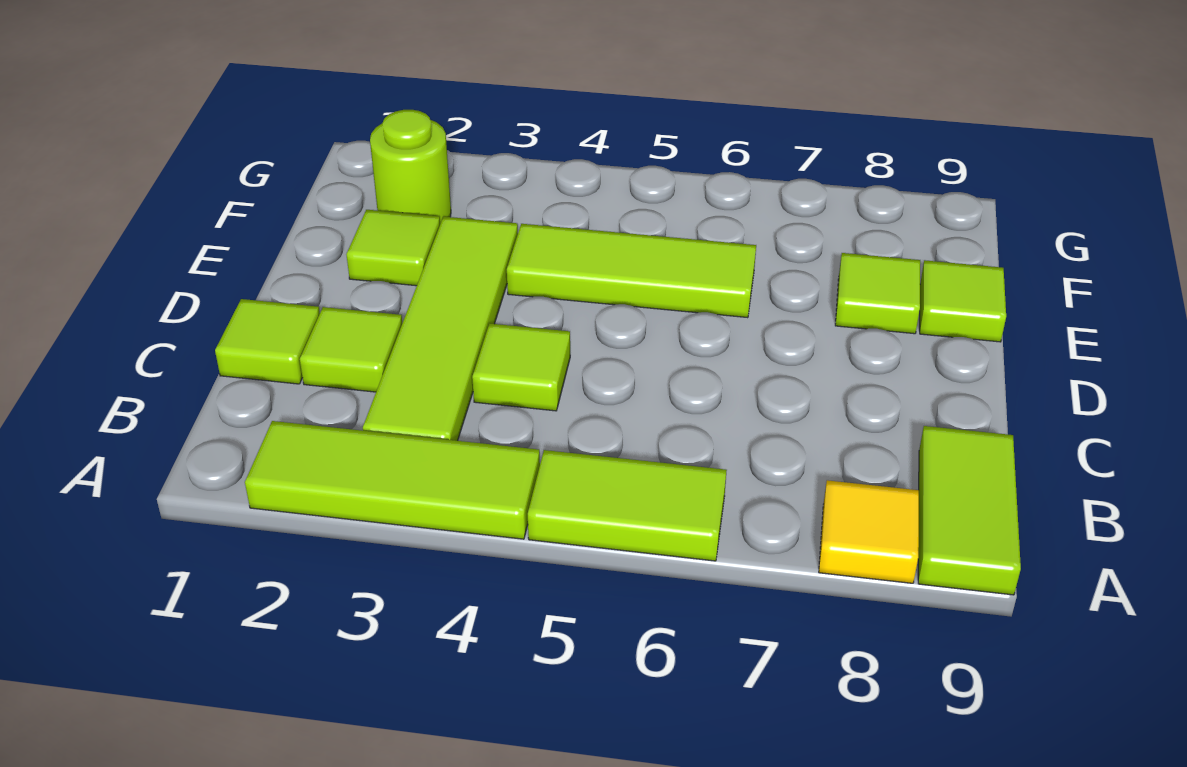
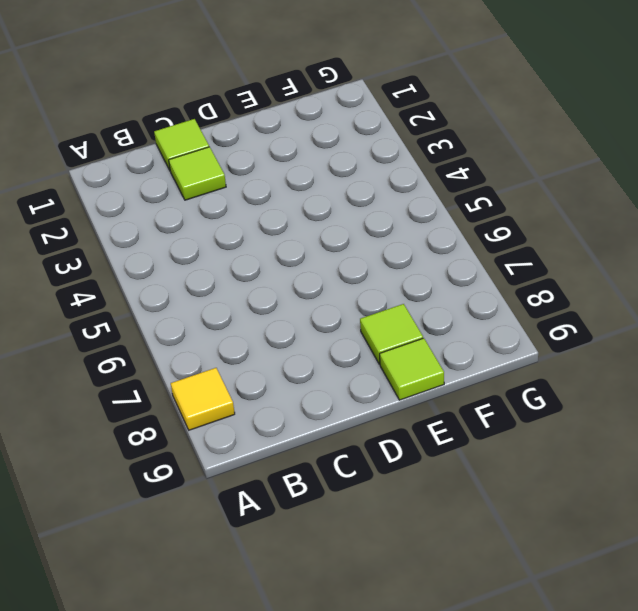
none -> lime 1x3 tile [245,421,540,539]
none -> lime 1x2 tile [528,450,727,561]
none -> lime 1x2 tile [918,426,1021,595]

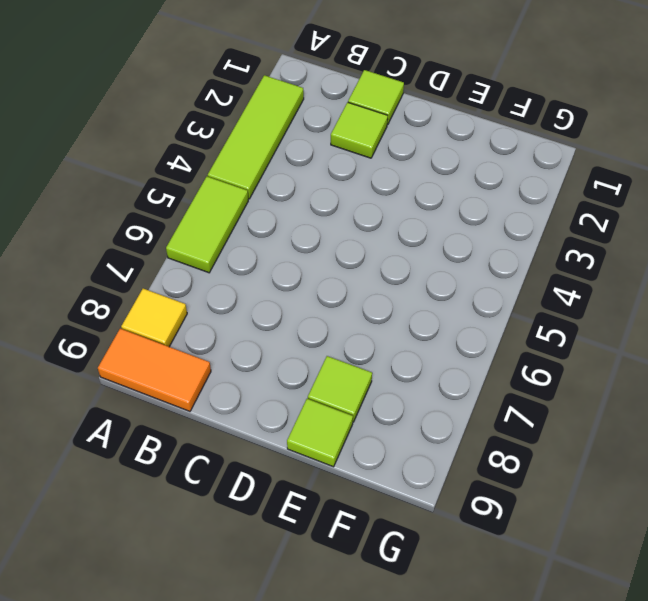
orange 1x2 tile [98,329,211,411] -> lime 1x2 tile [918,426,1021,595]
none -> lime 1x4 tile [363,217,518,441]
none -> lime 1x1 tile [472,324,570,411]
none -> lime 1x1 tile [346,210,440,286]

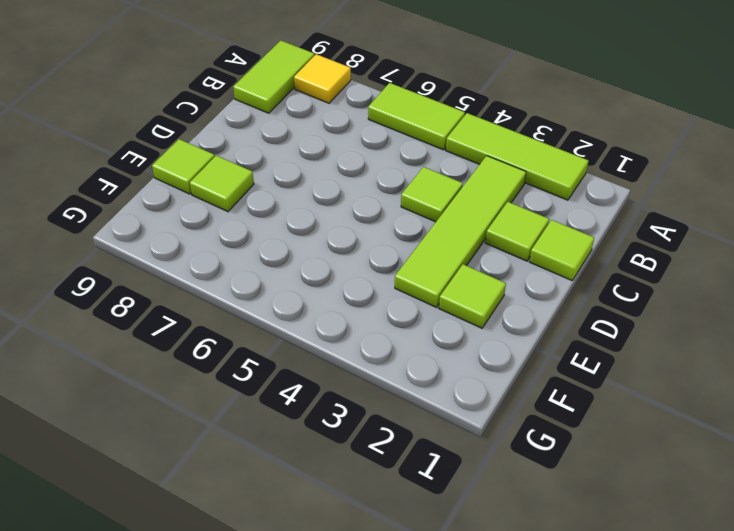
none -> lime 1x3 tile [507,224,756,318]
none -> lime 1x1 round brick [370,110,451,224]

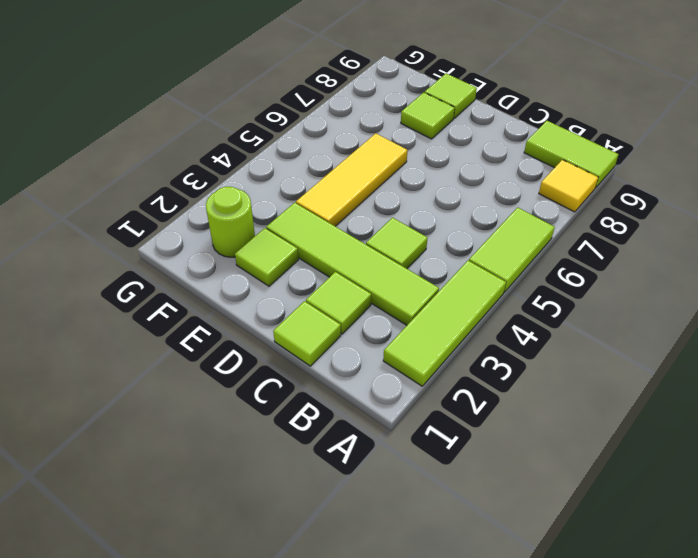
yellow 1x3 tile [296,133,407,226] -> lime 1x3 tile [507,224,756,318]

